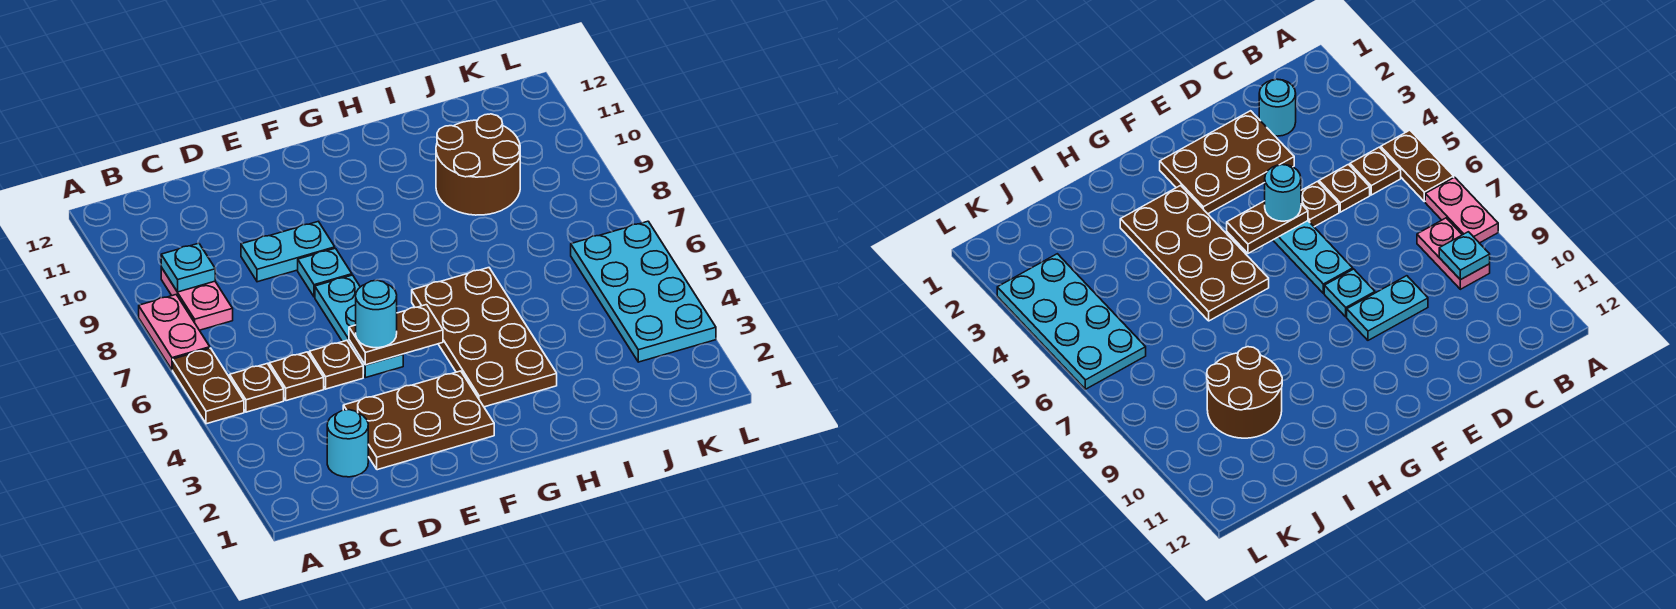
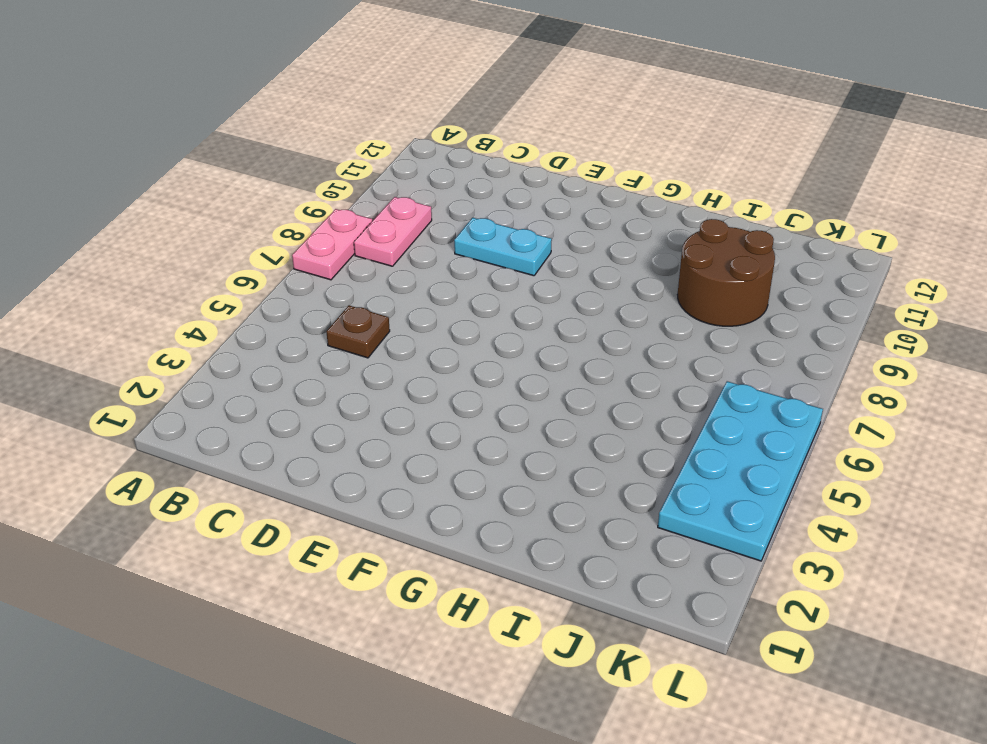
none -> brown 1x2 plate [173,348,244,424]
none -> brown 1x1 plate [230,364,284,412]
none -> cyan 1x1 round brick [327,410,368,477]

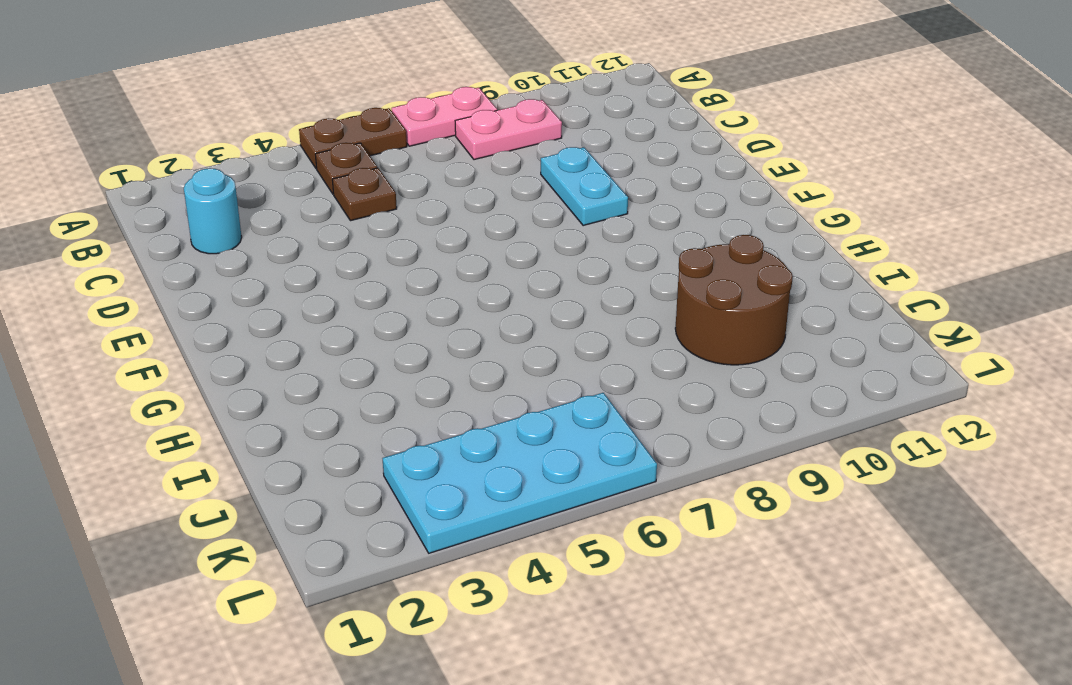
none -> brown 2x3 plate [343,371,494,470]
none -> brown 1x1 plate [309,340,363,389]
none -> cyan 1x3 plate [315,275,403,378]

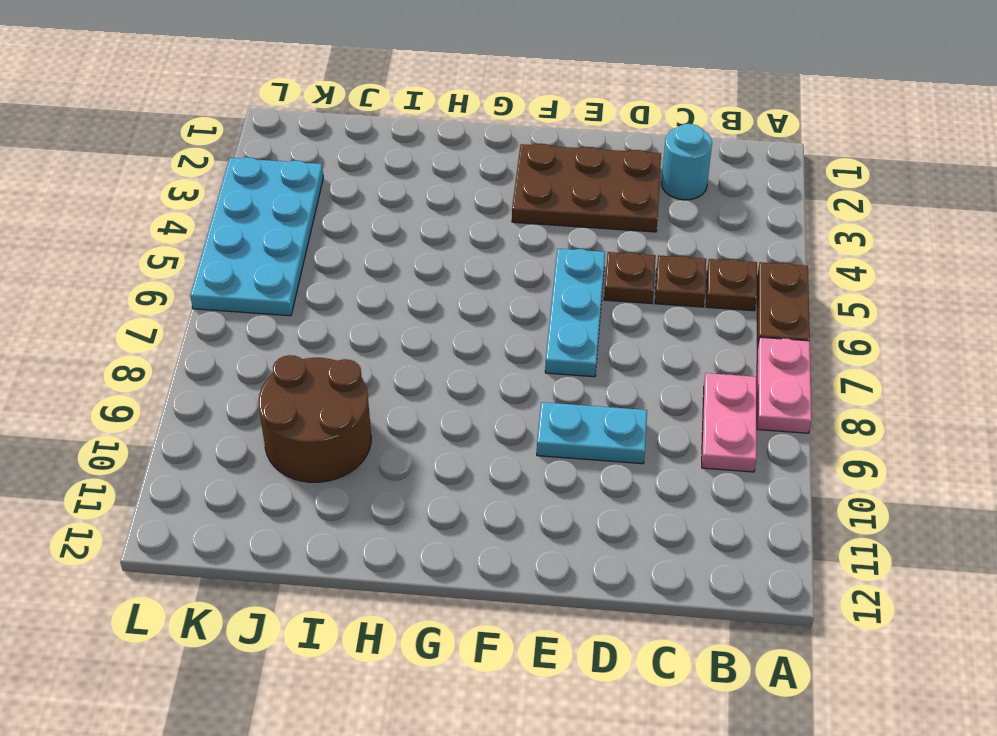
none -> cyan 1x1 plate [298,248,352,297]
none -> brown 2x4 plate [412,268,557,407]
none -> cyan 1x1 plate [161,243,215,292]

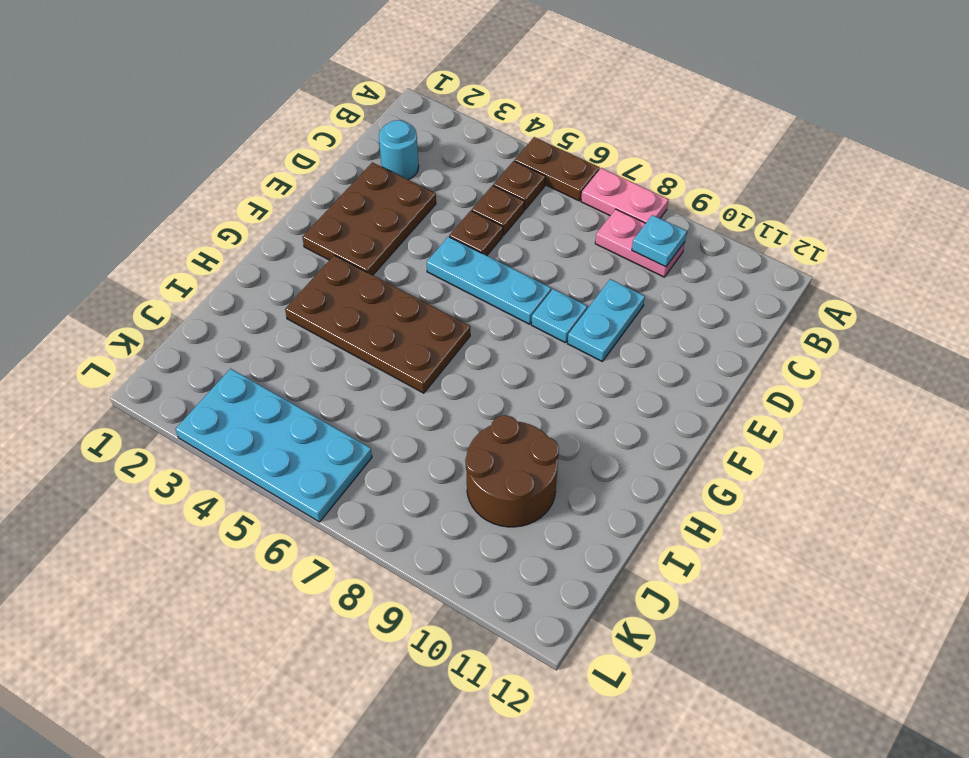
none -> brown 1x2 plate [349,305,443,365]
none -> cyan 1x1 round brick [356,280,397,348]

